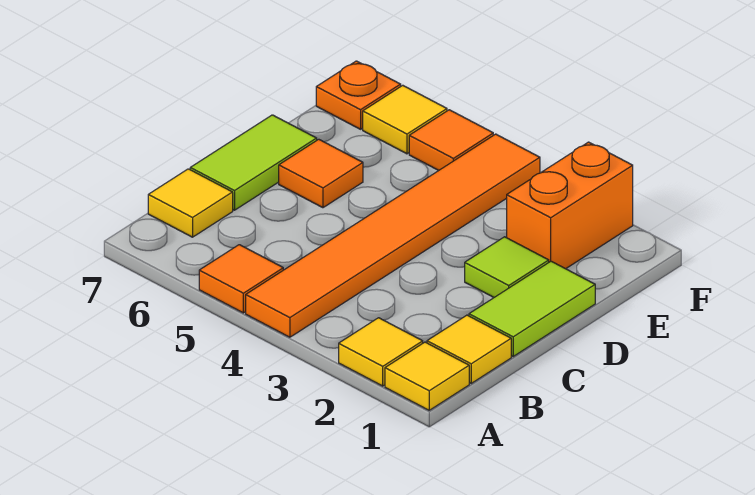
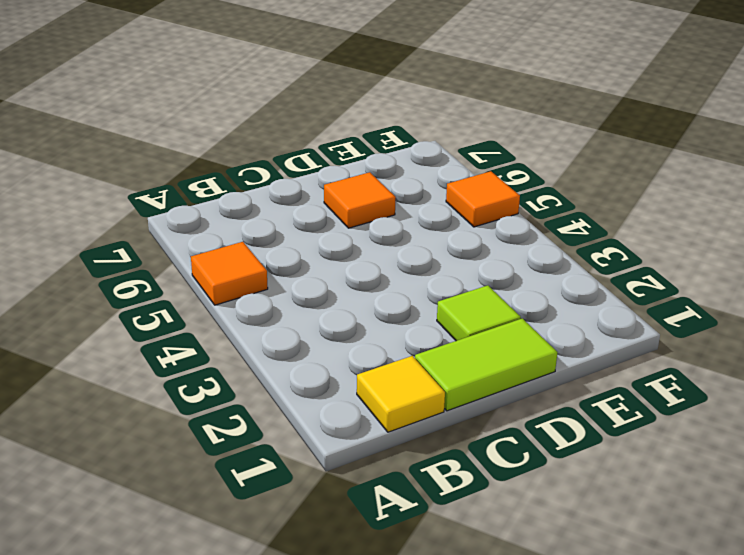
none -> yellow 1x1 tile [385,342,469,410]
none -> yellow 1x1 tile [339,318,423,386]
none -> orange 1x6 tile [246,134,540,337]

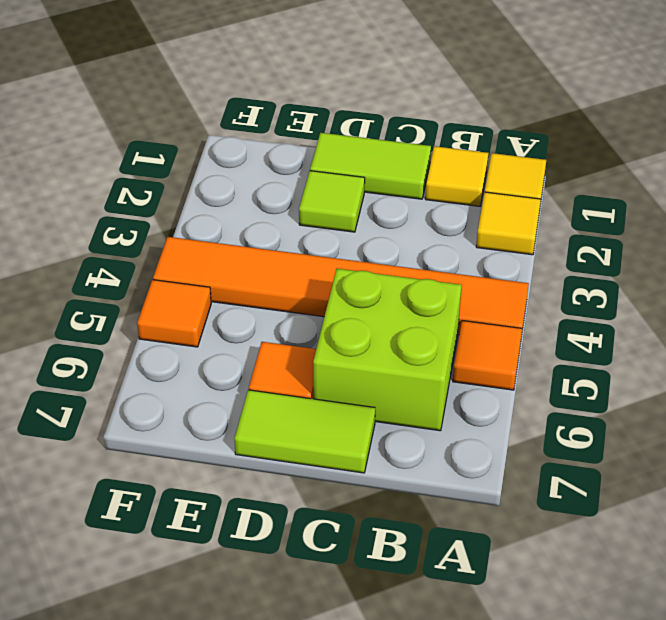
lime 2x2 brick [313,269,462,431] -> none
none -> yellow 1x1 tile [148,169,233,237]
none -> orange 1x2 brick [507,142,633,269]
none -> yellow 1x1 tile [363,85,447,154]

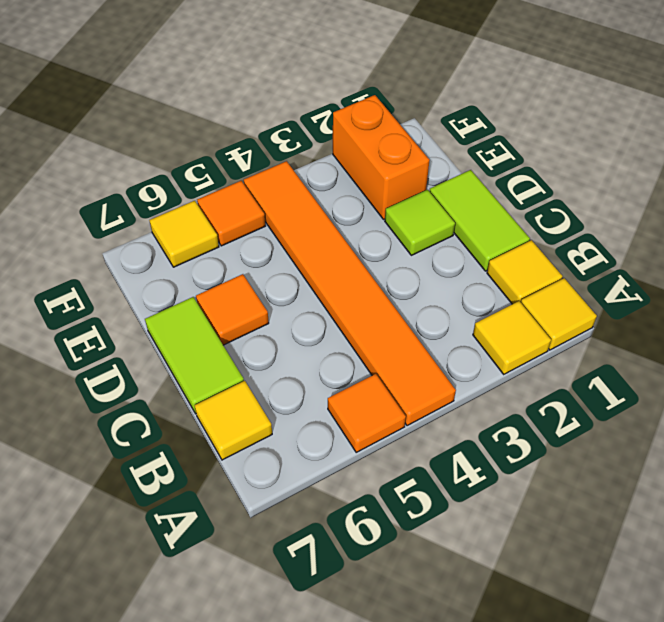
none -> orange 1x1 plate [316,61,401,129]

